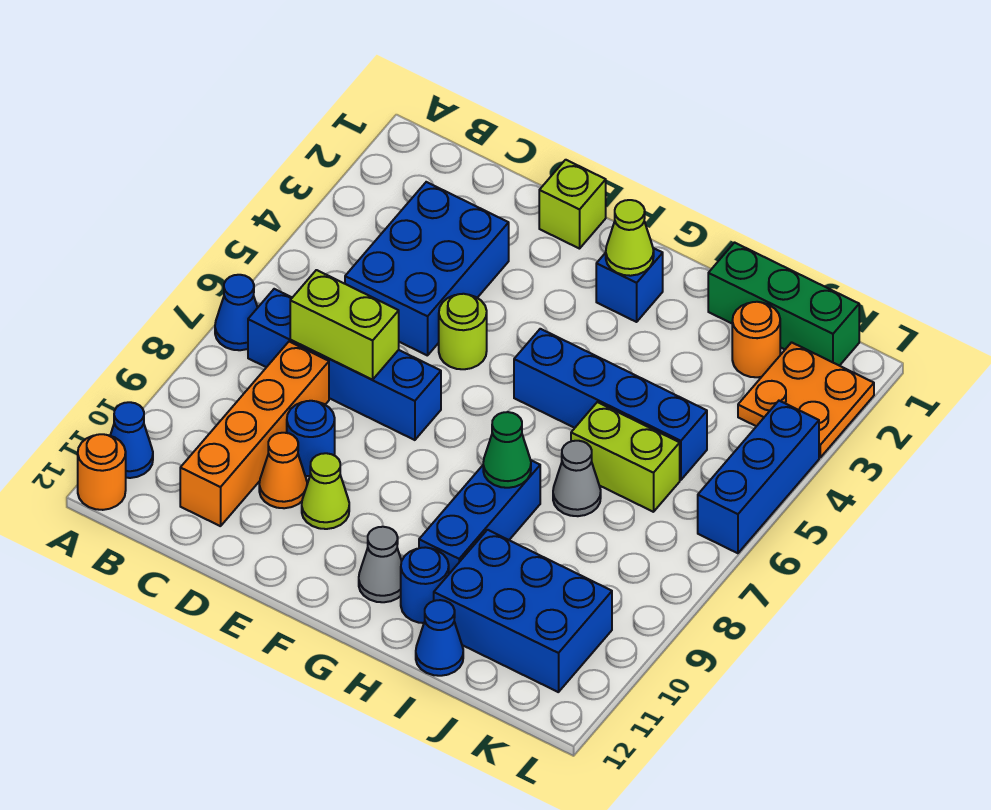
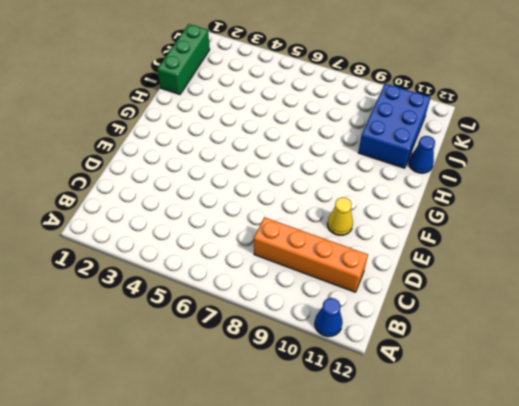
yellow 1x1 cone [327,197,353,235] -> lime 1x1 cone [302,453,349,529]
none -> blue 1x1 cone [215,275,257,350]
none -> orange 1x1 round brick [78,434,126,510]
none -> blue 1x4 brick [248,289,441,440]

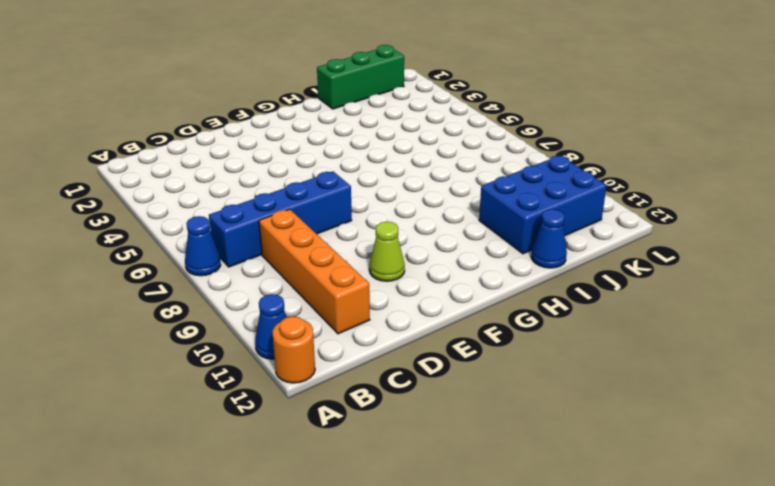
none -> blue 2x3 brick [345,182,509,356]
none -> blue 1x1 round brick [287,401,335,476]
none -> orange 1x1 cone [259,433,307,508]

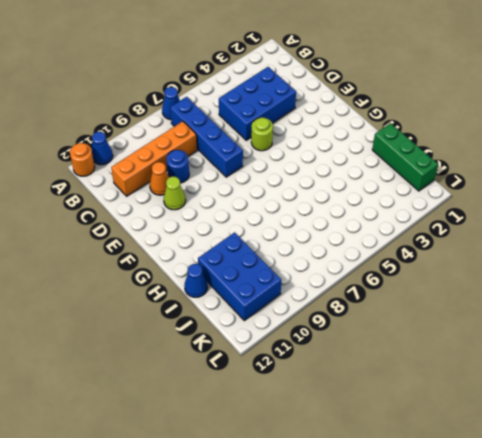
none -> lime 1x1 brick [539,160,606,249]
none -> blue 1x1 brick [596,248,663,322]
none -> blue 1x4 brick [514,329,707,480]

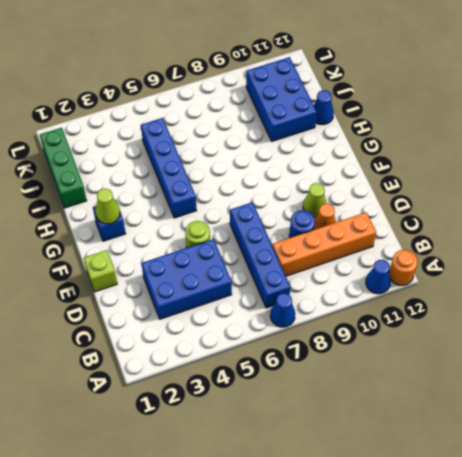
none -> grey 1x1 cone [359,527,402,602]
none -> blue 1x3 brick [419,460,540,574]
none -> blue 1x1 round brick [401,547,449,623]

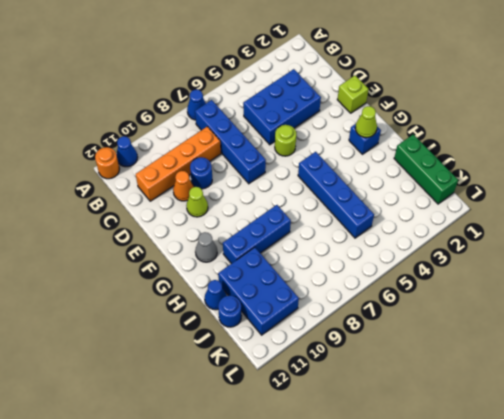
blue 1x1 round brick [218,296,242,327] -> blue 1x1 round brick moved to [401,547,449,623]
none -> lime 1x2 brick [571,402,680,512]
none -> grey 1x1 cone [553,441,601,516]
none -> orange 1x1 round brick [732,302,780,377]

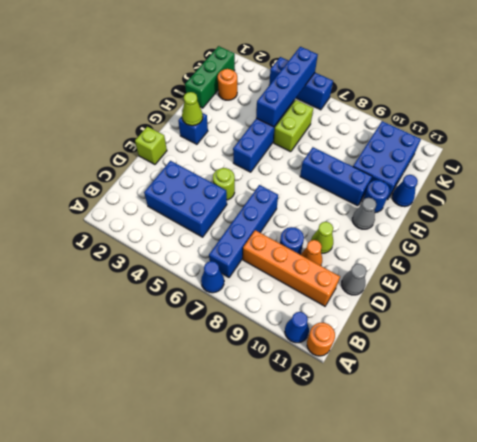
grey 1x1 cone [342,264,367,295] -> grey 1x1 cone moved to [553,441,601,516]
blue 1x4 brick [256,47,318,127] -> none
none -> orange 2x2 plate [738,342,874,457]
none -> lime 1x2 brick [290,270,399,380]
none -> green 1x1 cone [483,412,531,488]

